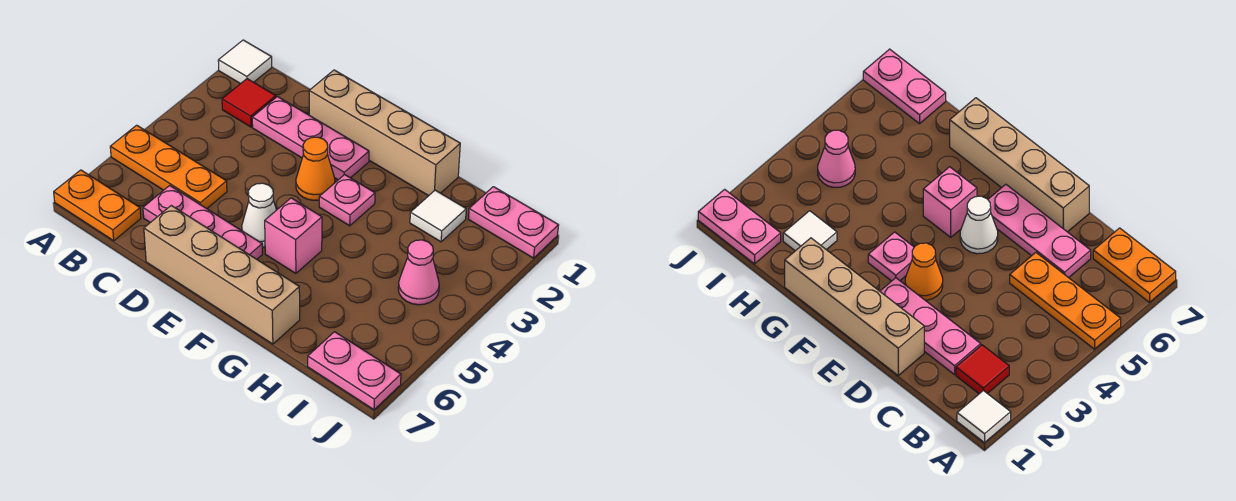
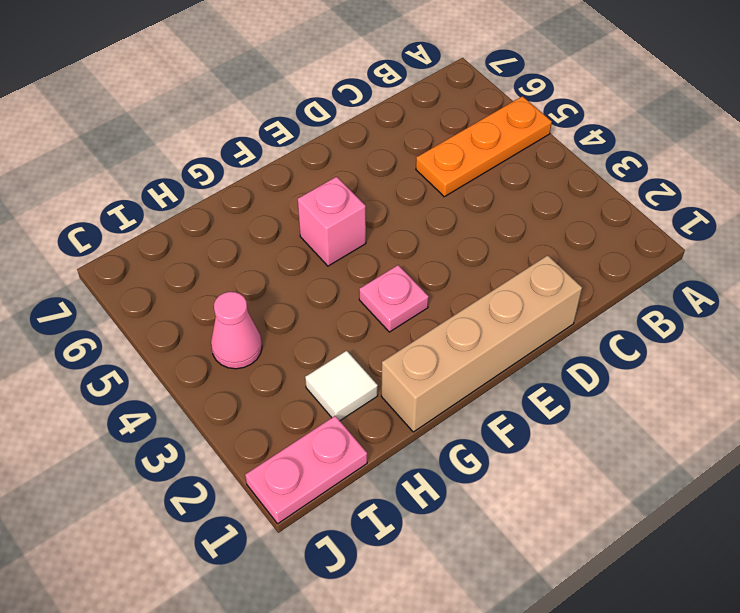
none -> white 1x1 tile [218,40,272,84]
none -> orange 1x2 plate [54,170,141,241]
none -> red 1x1 tile [222,79,276,127]

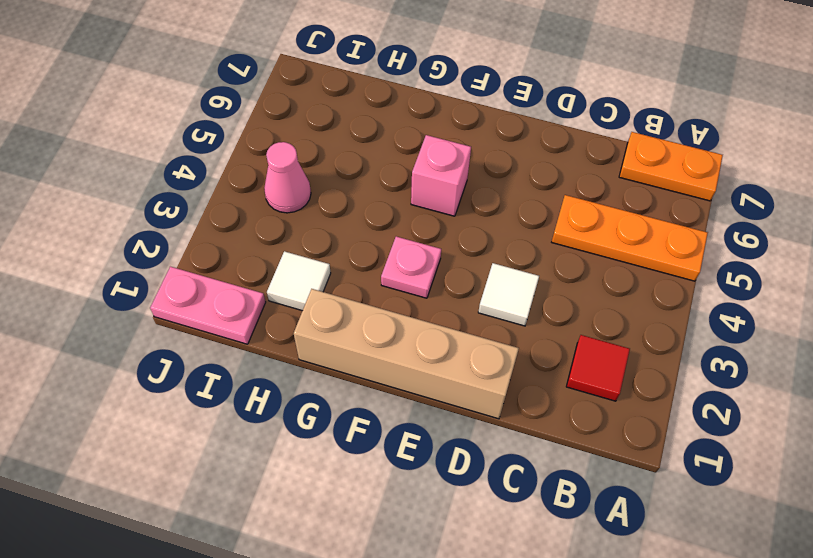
white 1x1 tile [478,263,539,326] -> white 1x1 tile moved to [218,40,272,84]
none -> pink 1x3 plate [252,97,369,180]
none -> pink 1x3 plate [143,186,262,259]
none -> tan 1x4 brick [144,205,300,344]

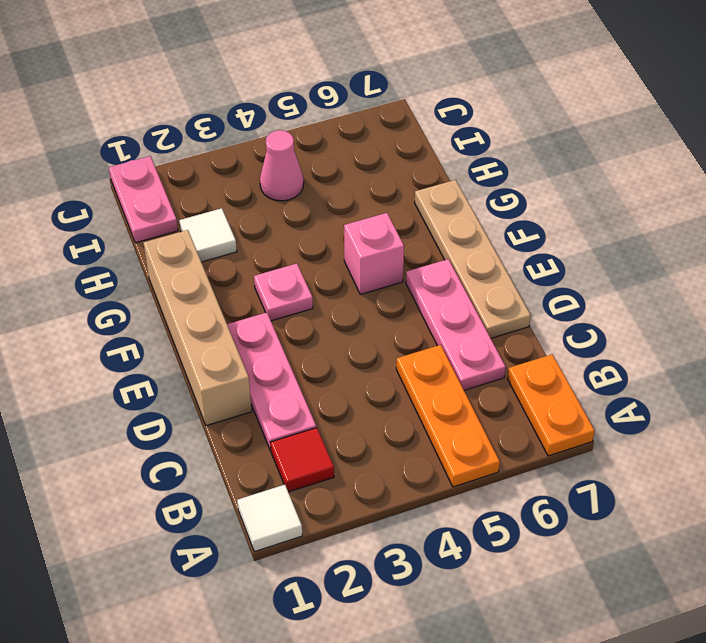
tan 1x4 plate [415,180,531,338] -> tan 1x4 brick [144,205,300,344]
none -> orange 1x1 cone [296,137,335,200]
none -> white 1x1 cone [242,183,276,247]
none -> pink 1x2 plate [308,332,401,410]

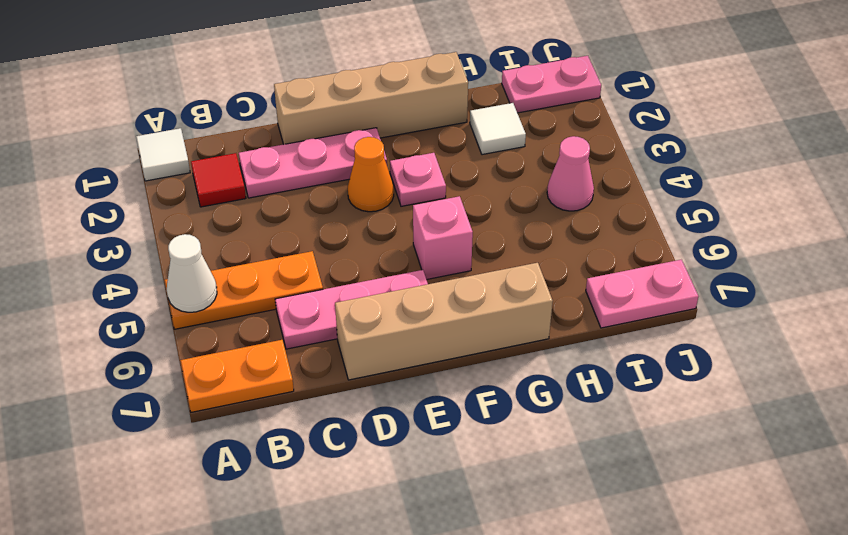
white 1x1 cone [167,234,217,312] -> white 1x1 cone moved to [242,183,276,247]

